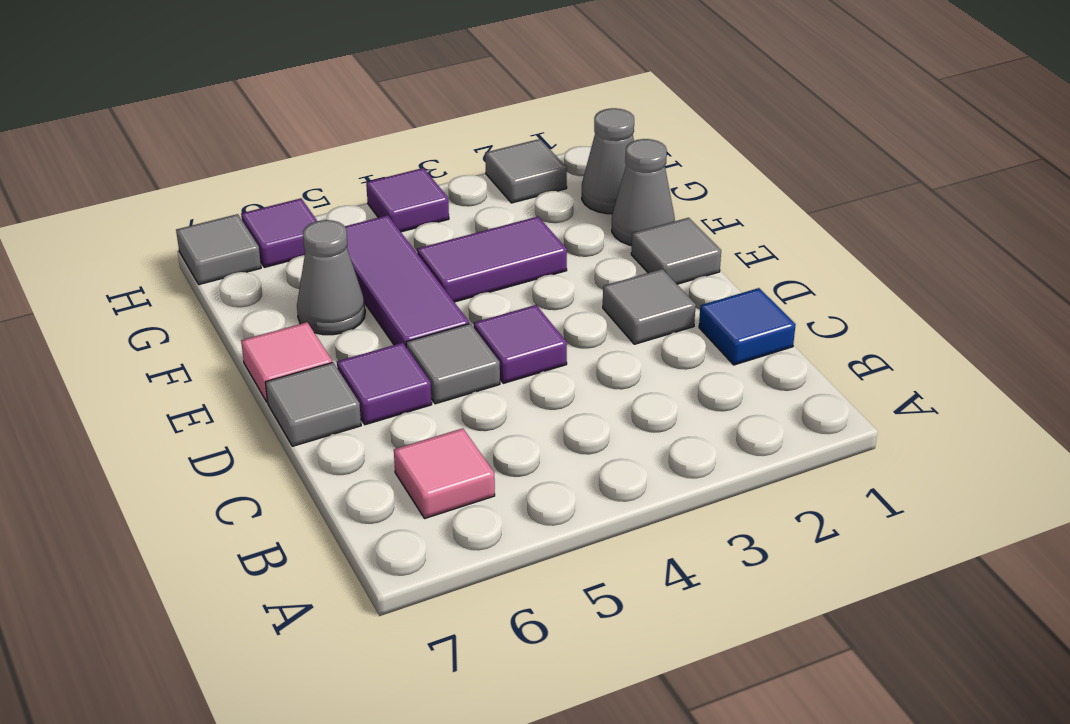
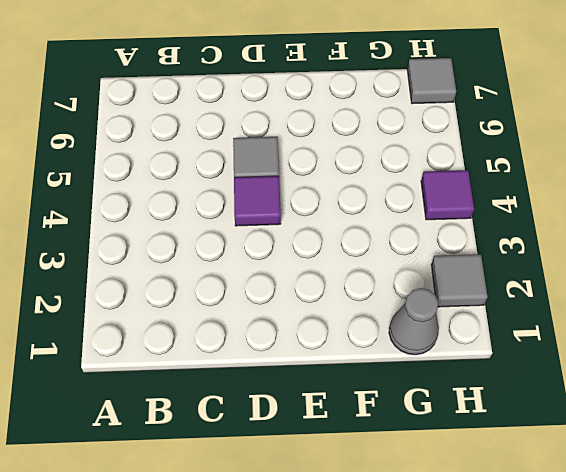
none -> pink 1x1 tile [394,428,495,519]
none -> blue 1x1 tile [699,288,796,365]
none -> grey 1x1 tile [603,269,696,344]

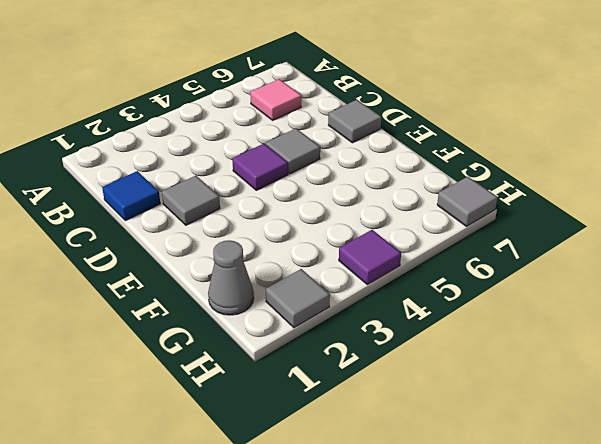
none -> purple 1x1 tile [337,343,432,425]
none -> grey 1x1 tile [631,218,721,284]
none -> purple 1x3 tile [345,215,469,346]

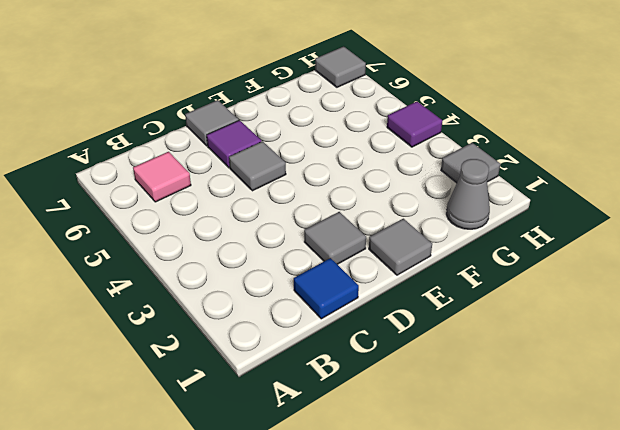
none -> purple 1x1 tile [474,305,567,383]
none -> purple 1x3 tile [345,215,469,346]
none -> pink 1x1 tile [241,322,332,402]

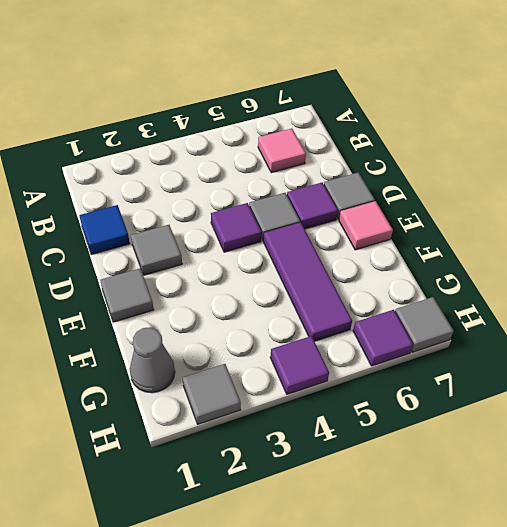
none -> grey 1x1 cone [612,139,675,246]
none -> purple 1x2 tile [417,217,567,302]
none -> grey 1x1 cone [297,220,365,335]

